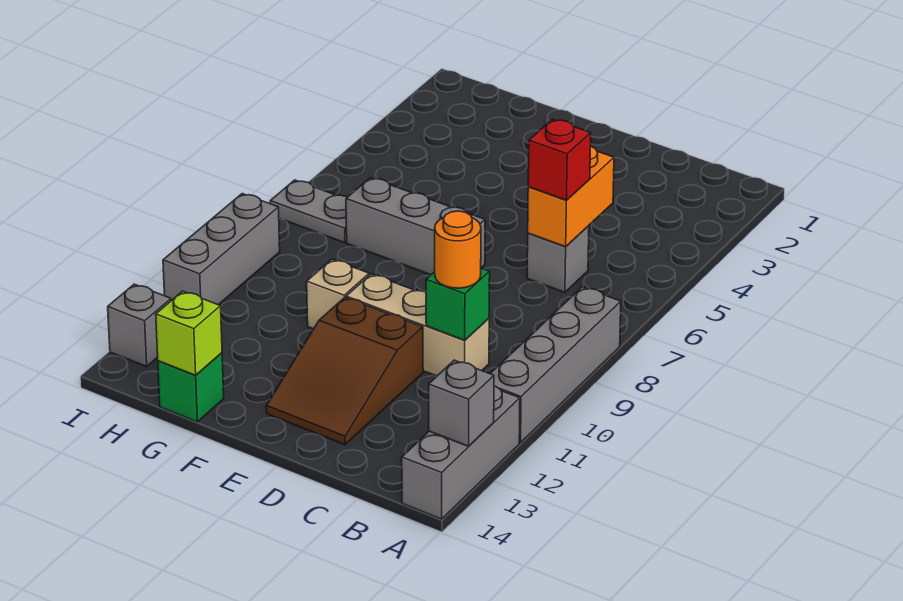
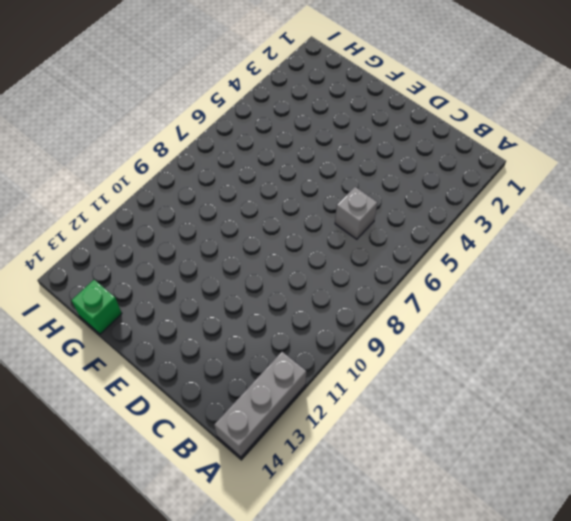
none -> grey 1x4 brick [490,287,621,443]
none -> tan 1x3 brick [346,274,489,376]
none -> brown 2x3 slope [266,297,423,445]

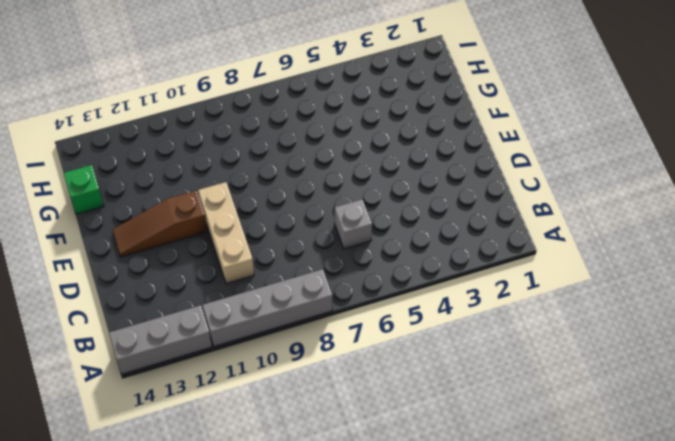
brown 1x3 slope [113,190,208,257] -> brown 2x3 slope [266,297,423,445]
none -> grey 1x3 brick [346,178,485,275]
none -> tan 1x1 brick [307,259,369,329]
none -> grey 1x2 plate [270,180,347,243]

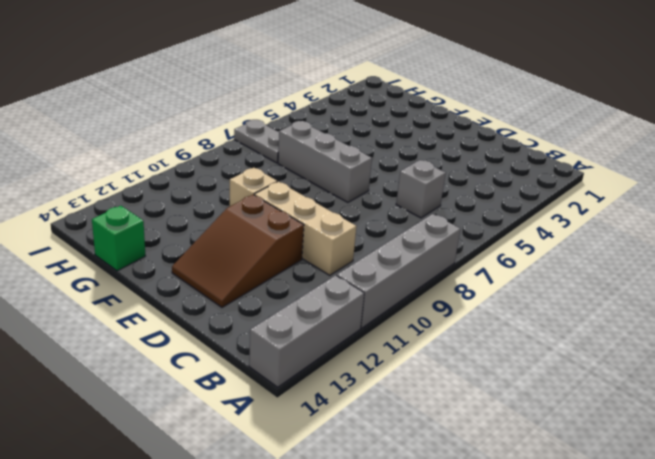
none -> grey 1x3 brick [163,194,280,305]
none -> grey 1x1 brick [108,284,171,366]
none -> grey 1x1 brick [429,360,494,446]

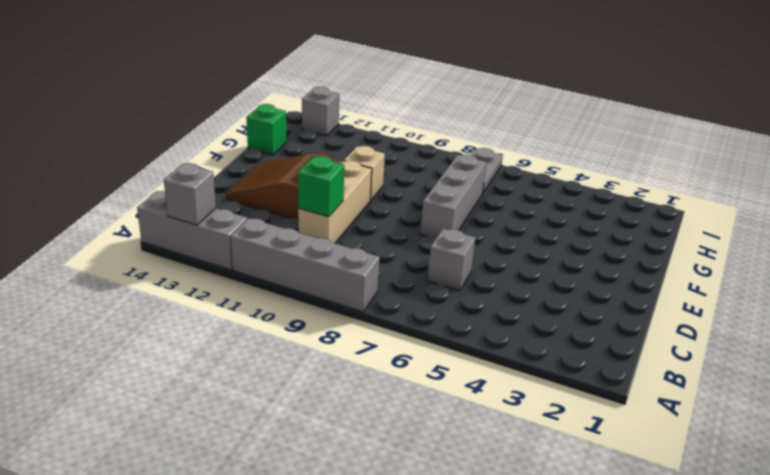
none -> grey 1x3 brick [163,194,280,305]
none -> orange 1x2 brick [528,147,614,247]
none -> lime 1x1 brick [156,291,222,375]

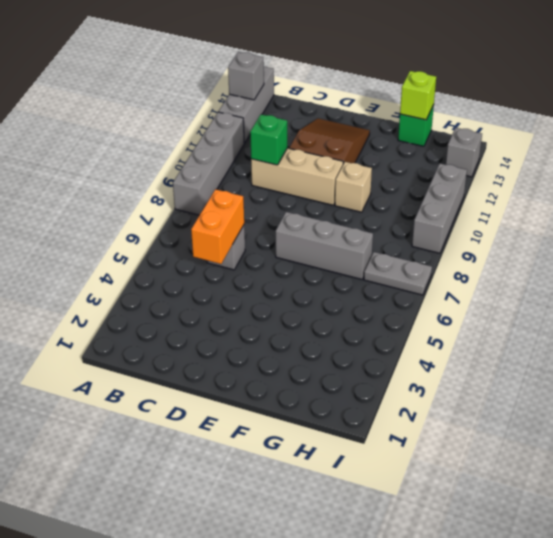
none -> red 1x1 brick [528,119,591,200]
none -> orange 1x1 round brick [435,211,481,288]

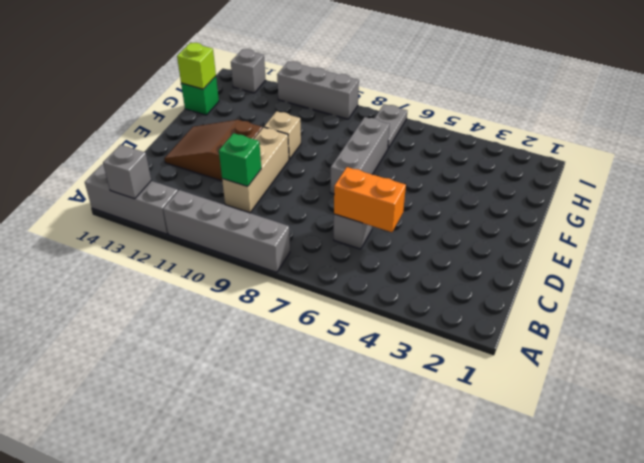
none -> red 1x1 brick [528,119,591,200]
none -> orange 1x1 round brick [435,211,481,288]

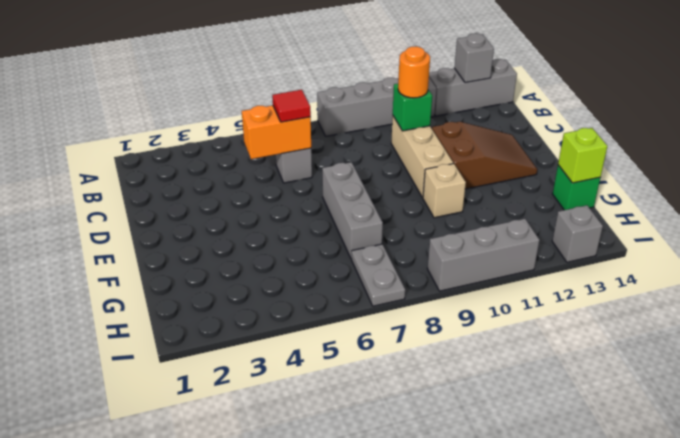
red 1x1 tile [272,90,311,122] -> red 1x1 brick [528,119,591,200]

